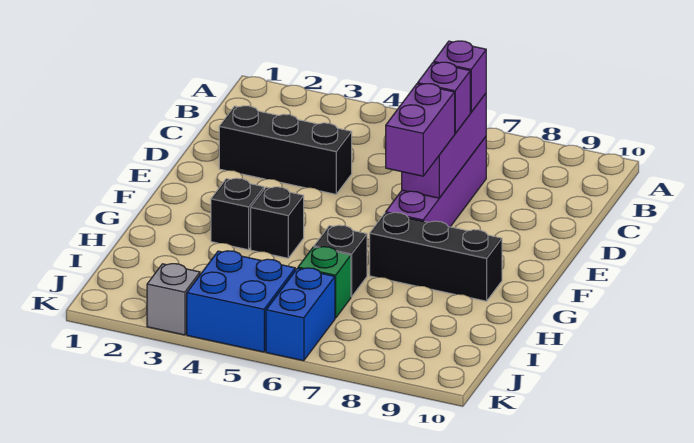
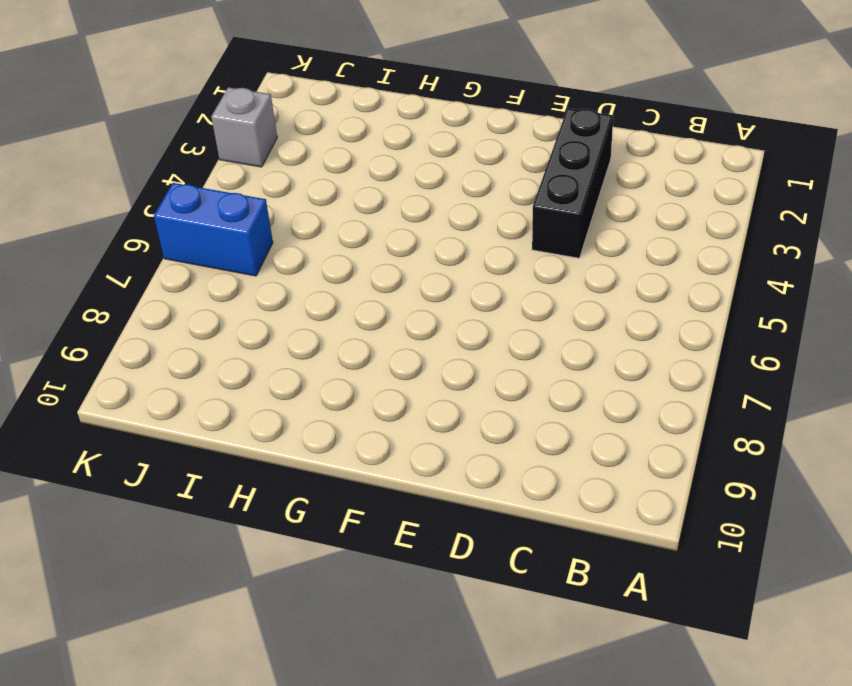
none -> purple 1x4 brick [386,137,486,227]
none -> black 1x1 brick [211,178,264,250]
none -> black 1x1 brick [251,187,304,258]

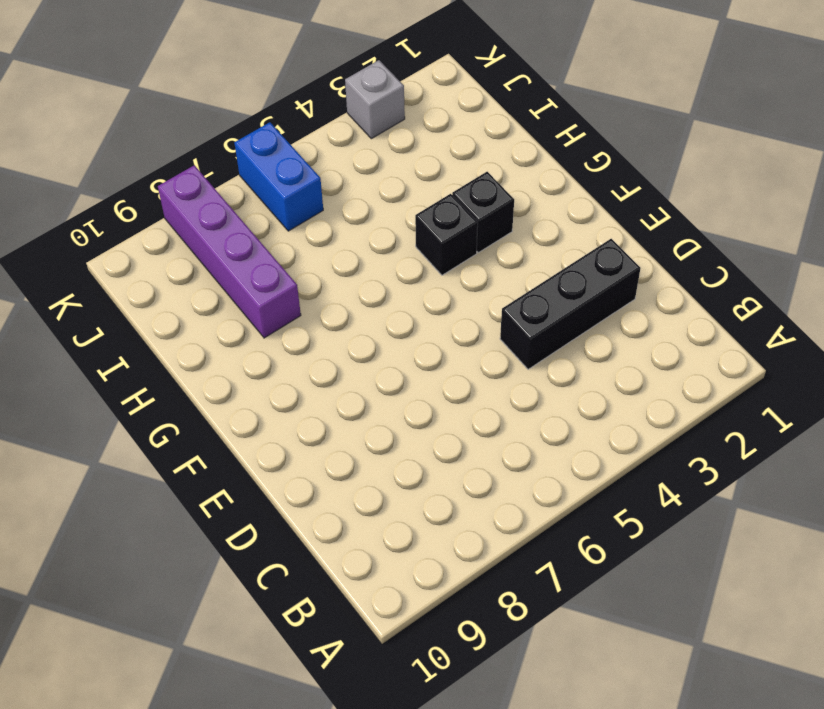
purple 1x4 brick [158,165,301,338] -> purple 1x4 brick moved to [386,137,486,227]
none -> black 1x3 brick [370,213,502,301]
none -> black 1x1 brick [314,225,367,297]
none -> green 1x1 brick [298,247,351,318]

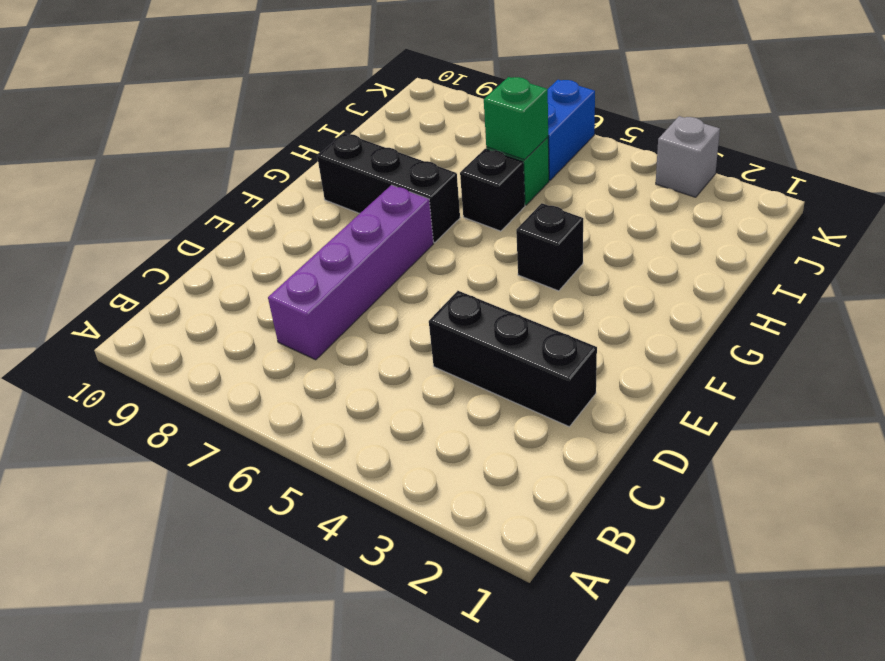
green 1x1 brick [484,77,548,160] -> none
none -> black 1x1 brick [211,178,264,250]
none -> blue 2x2 brick [187,251,295,352]
none -> purple 1x3 brick [402,94,486,198]

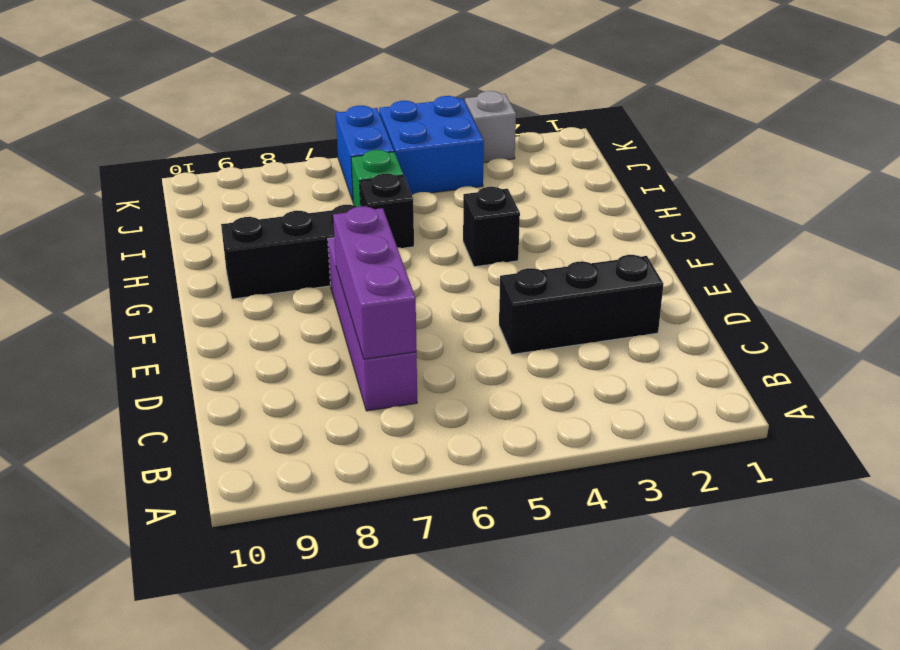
none -> black 1x1 brick [211,178,264,250]
none -> purple 1x1 brick [434,41,486,112]
none -> purple 1x1 brick [418,62,470,133]

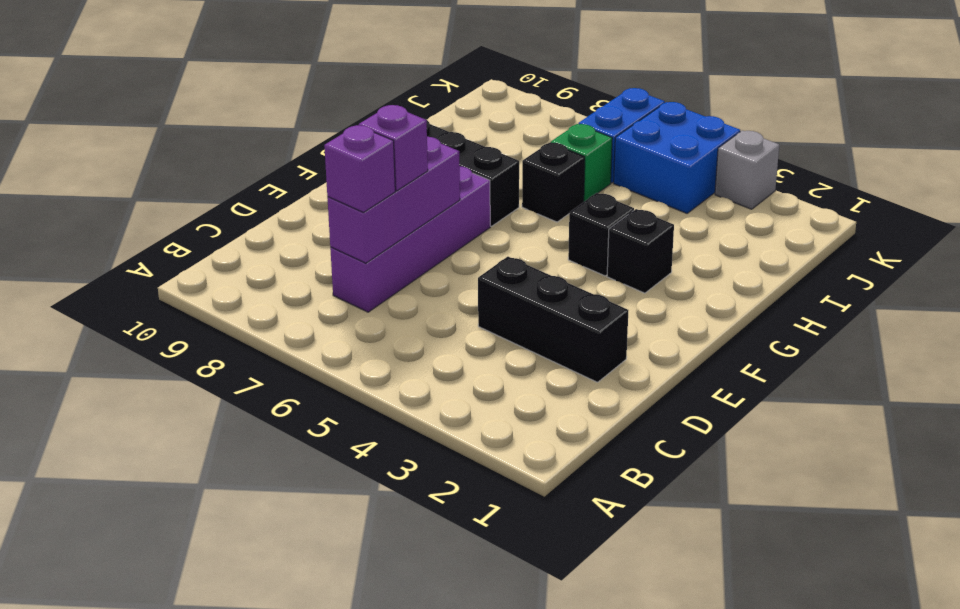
none -> purple 1x2 brick [386,84,455,176]

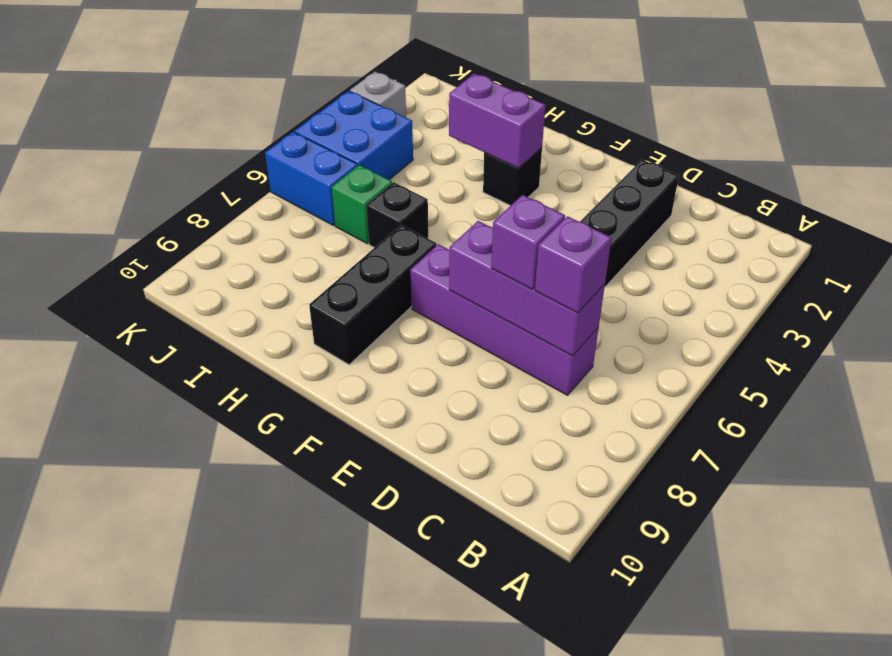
purple 1x2 brick [449,74,545,168] -> purple 1x2 brick moved to [386,84,455,176]
none -> black 1x1 brick [251,187,304,258]

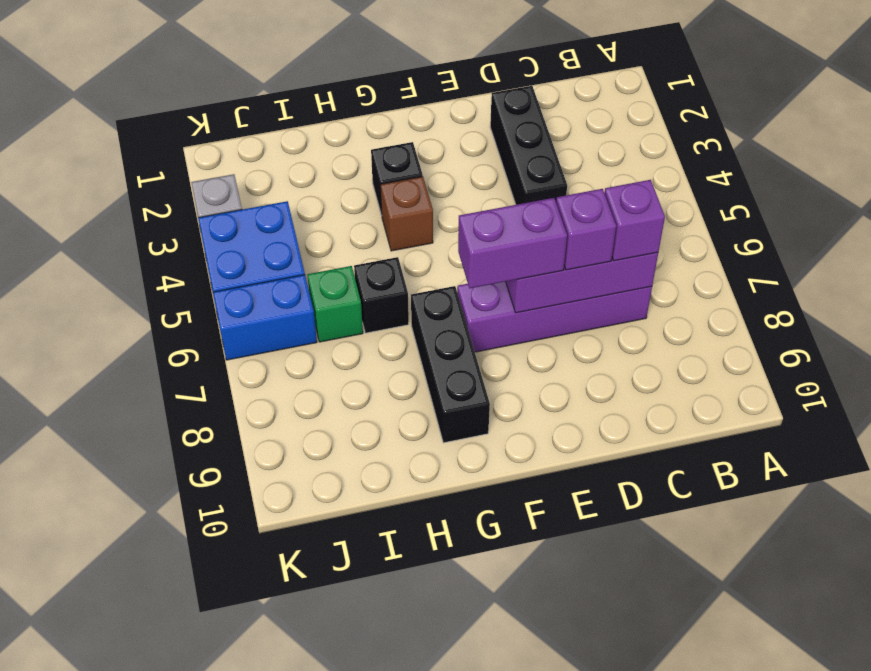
brown 1x1 brick [381,177,433,251] -> black 1x1 brick [251,187,304,258]

